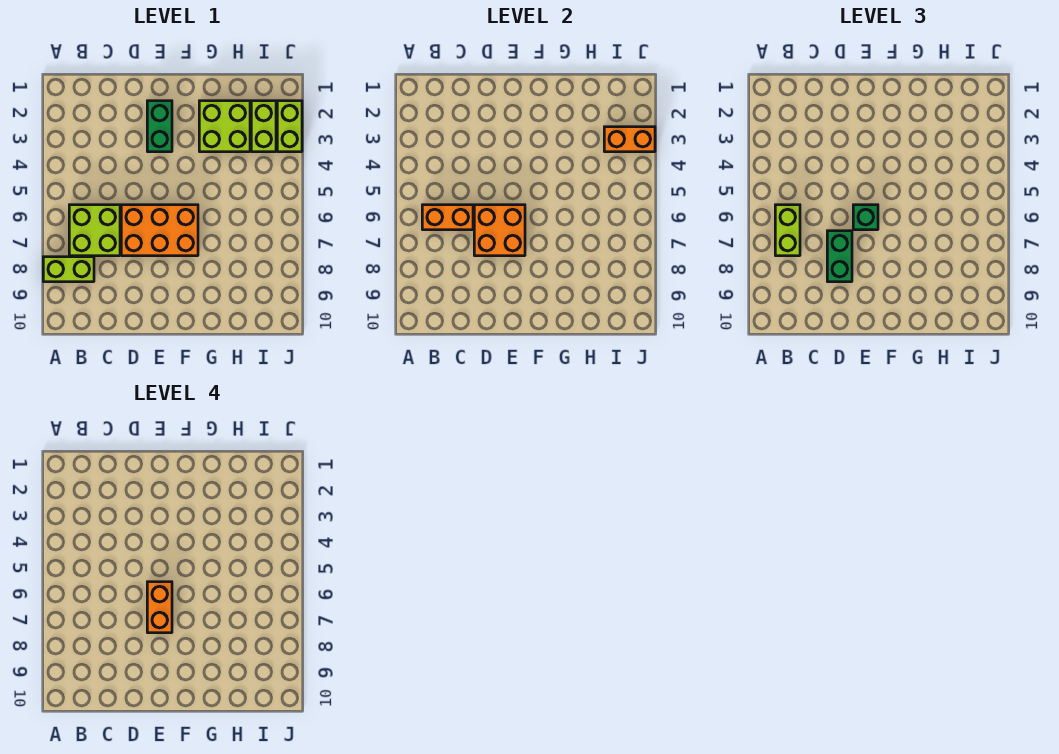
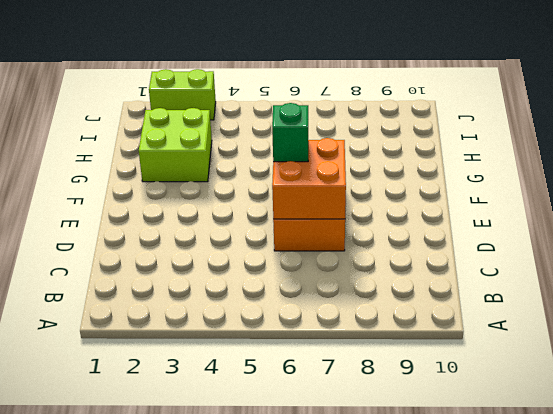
none -> lime 1x2 brick [43,257,94,282]
none -> lime 2x2 brick [69,205,120,256]
none -> green 1x2 brick [147,101,172,152]

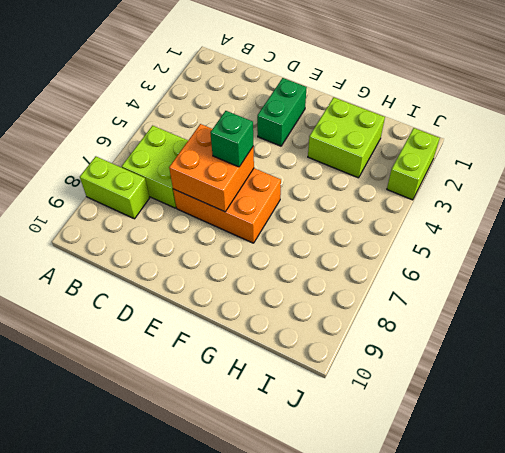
none -> lime 1x2 brick [251,101,276,152]
none -> orange 1x2 brick [422,205,473,230]
none -> orange 1x2 brick [604,127,655,152]

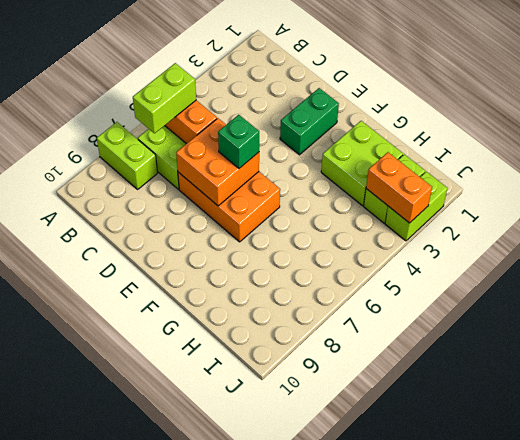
none -> green 1x2 brick [827,231,852,282]
none -> orange 1x2 brick [147,582,172,633]

